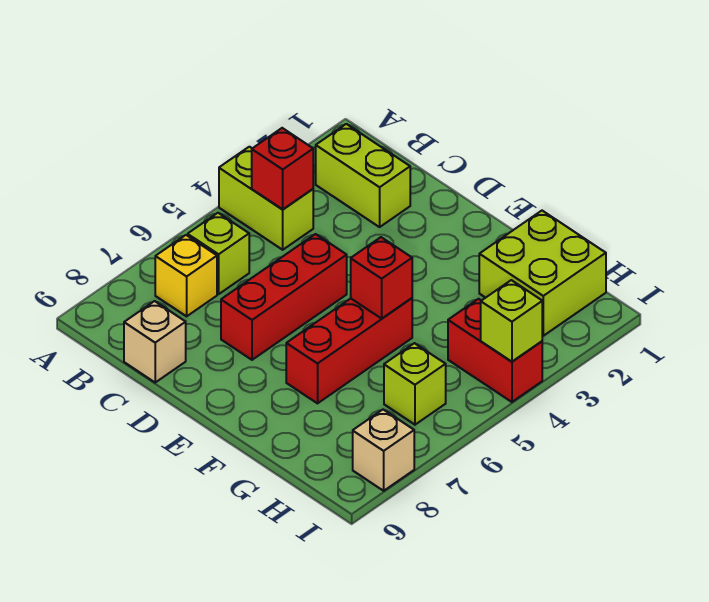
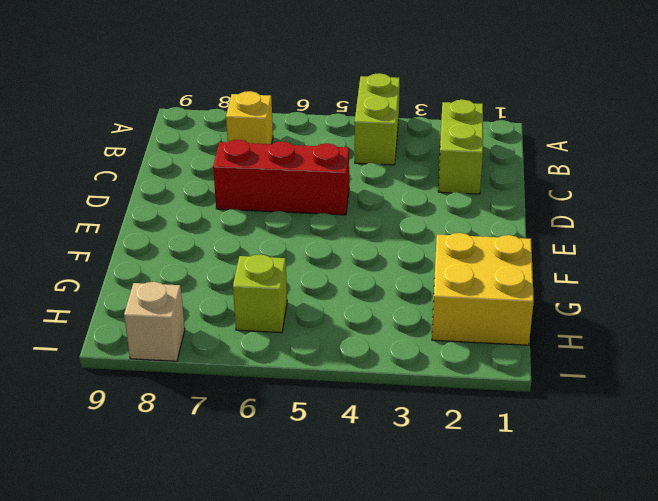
yellow 2x2 brick [432,233,534,345] -> lime 2x2 brick [479,211,606,336]
none -> lime 1x1 brick [188,213,249,294]
none -> tan 1x1 brick [124,301,186,382]
none -> red 1x3 brick [286,298,412,403]

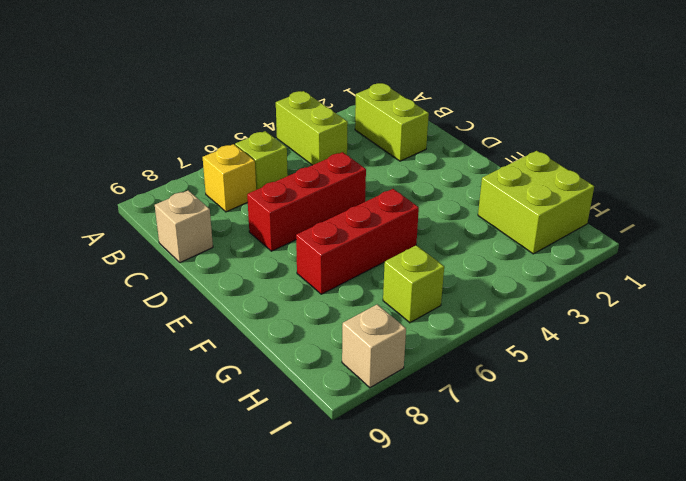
none -> red 1x2 brick [448,299,542,402]
none -> red 1x1 brick [252,128,313,209]
none -> red 1x1 brick [351,237,412,318]

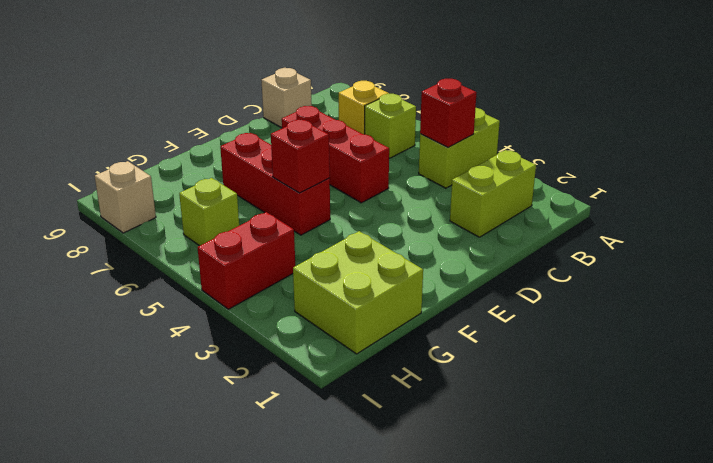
none -> lime 1x1 brick [481,280,542,362]

